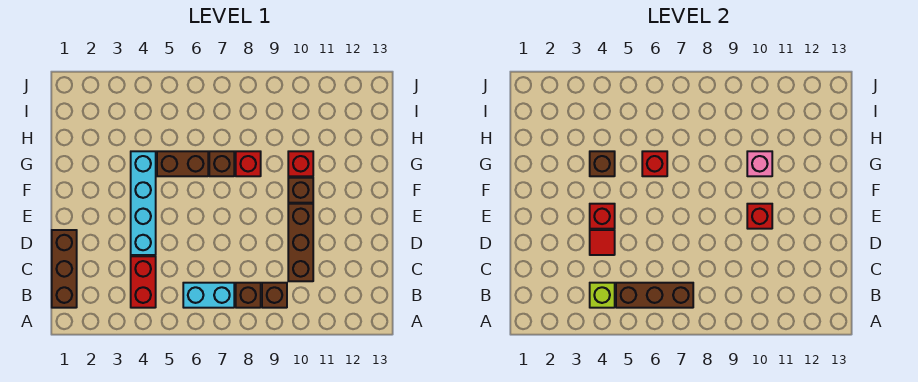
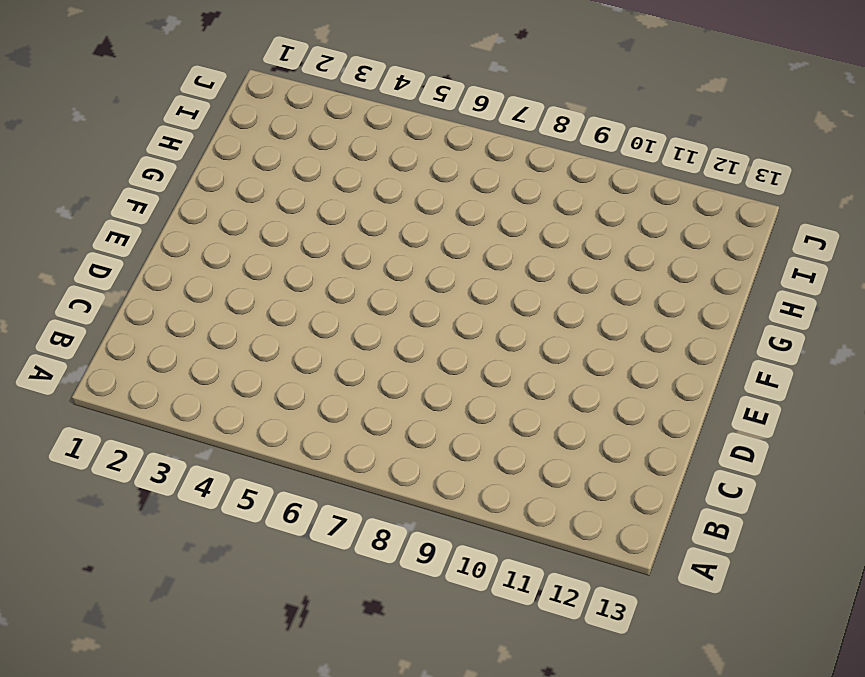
none -> brown 1x3 brick [52,230,77,308]
none -> red 1x2 brick [131,256,156,308]
none -> cyan 1x2 brick [183,283,234,308]

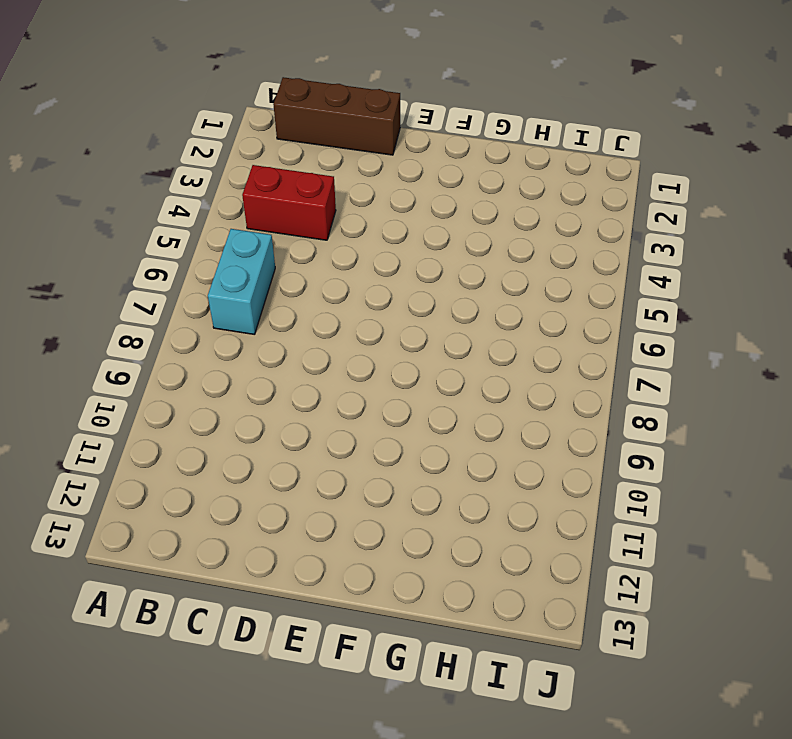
none -> brown 1x1 brick [236,283,261,308]
none -> brown 1x1 brick [262,283,287,308]
none -> brown 1x3 brick [288,204,313,281]

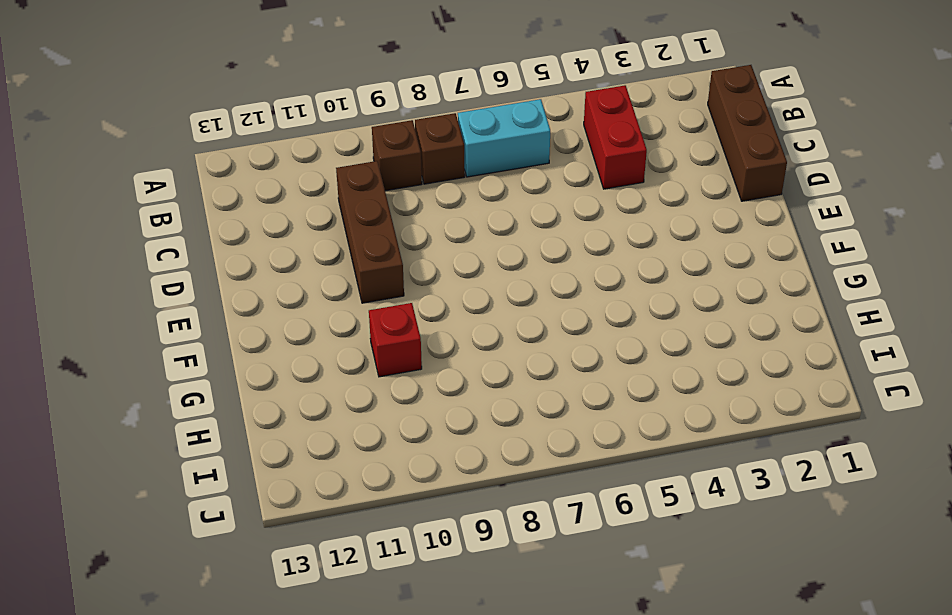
none -> cyan 1x4 brick [131,151,156,255]
none -> brown 1x1 brick [288,178,313,203]
none -> brown 1x2 brick [157,151,208,176]

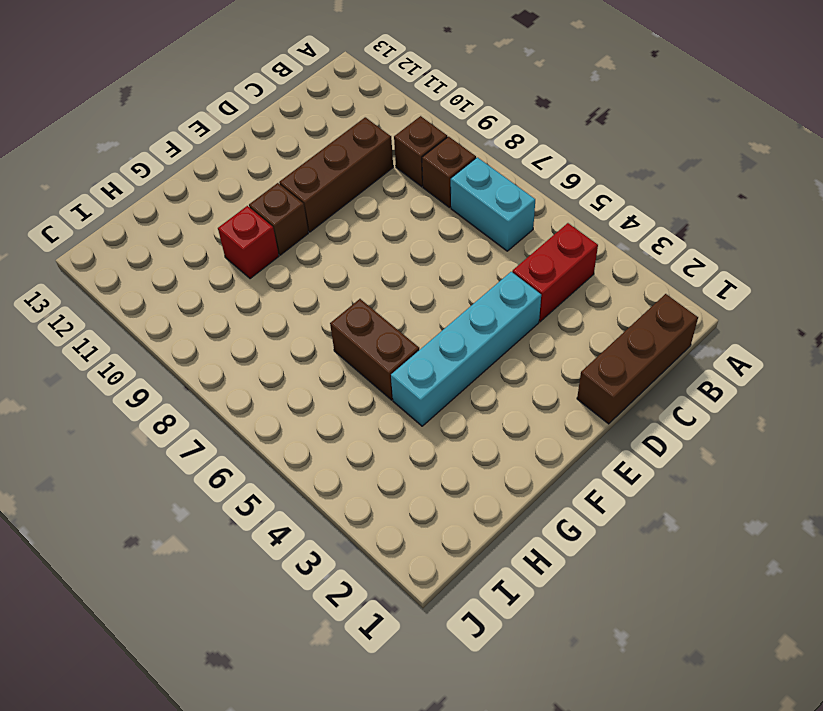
none -> brown 1x1 brick [209,151,234,176]
none -> red 1x1 brick [236,151,261,176]
none -> lime 1x1 brick [590,283,615,308]

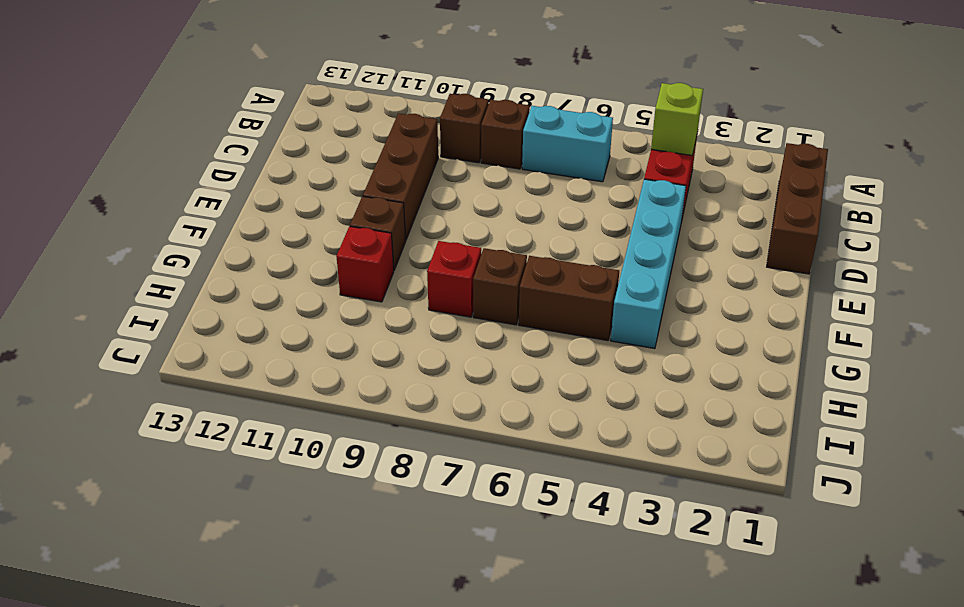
none -> brown 1x3 brick [616,283,693,308]
none -> red 1x1 tile [590,230,615,255]
none -> red 1x1 brick [590,204,615,229]

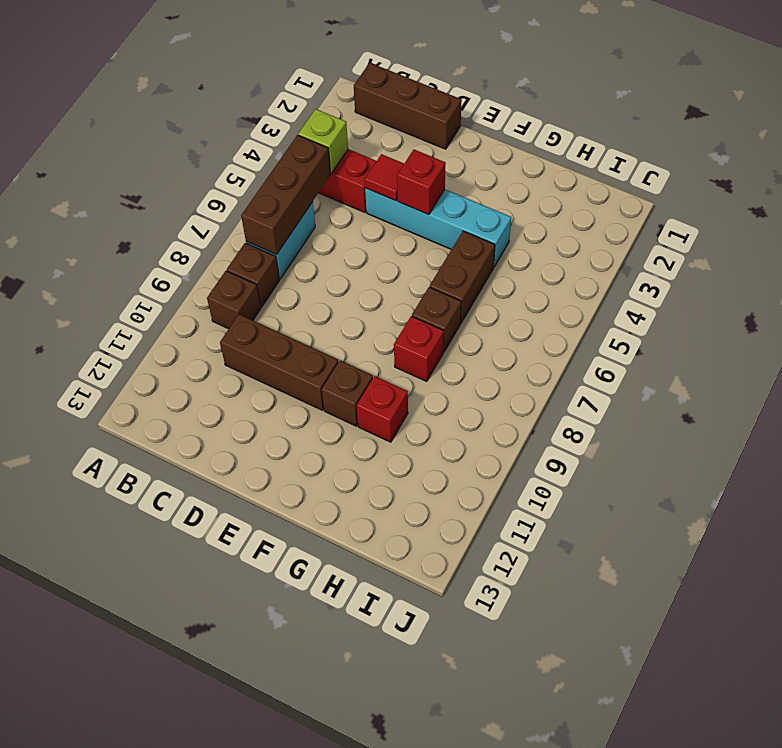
none -> red 1x1 brick [747,204,772,229]
none -> brown 1x1 brick [590,151,615,176]
none -> red 1x1 brick [642,151,667,176]

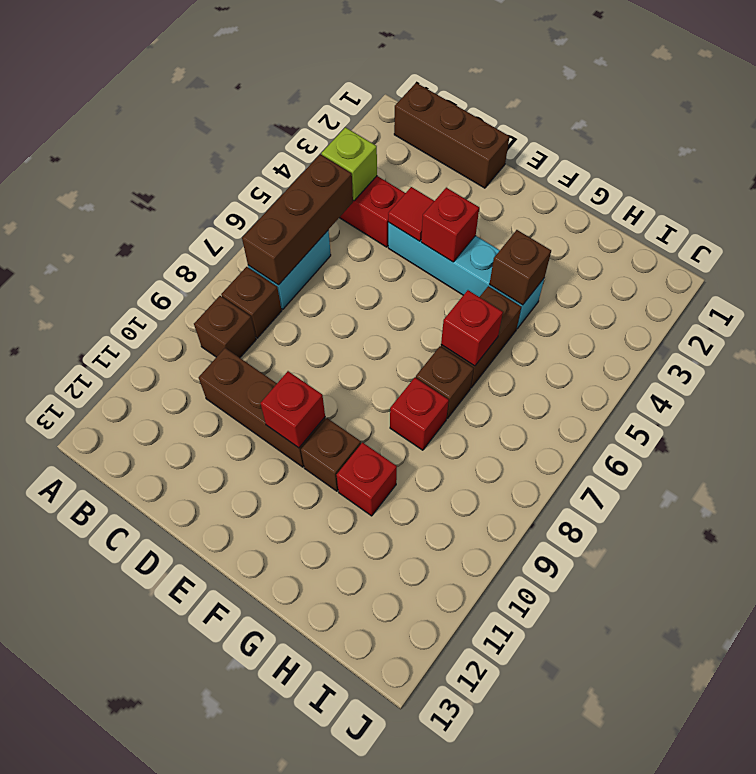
none -> pink 1x1 brick [747,151,772,176]

